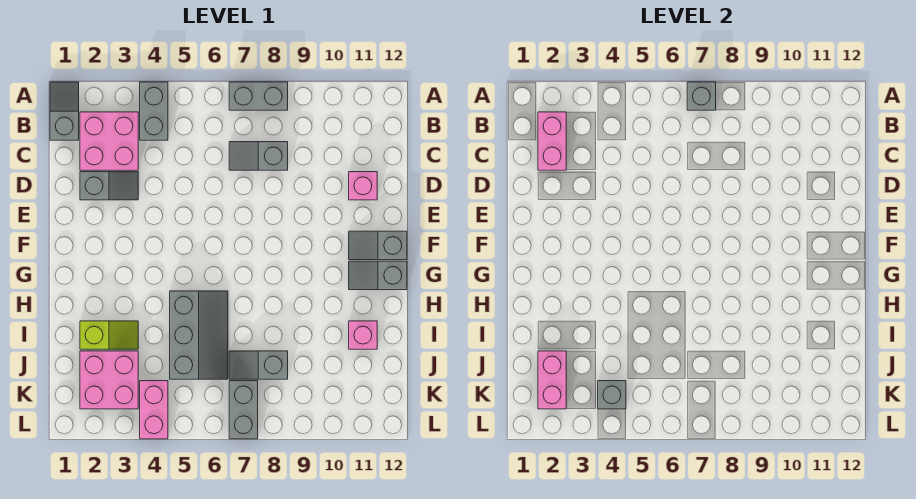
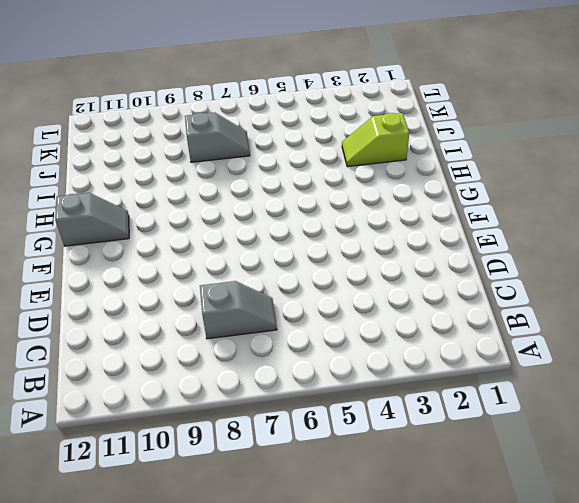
none -> grey 1x2 slope [50,82,79,140]
none -> grey 1x2 brick [140,82,168,140]
none -> grey 1x2 brick [229,82,288,110]

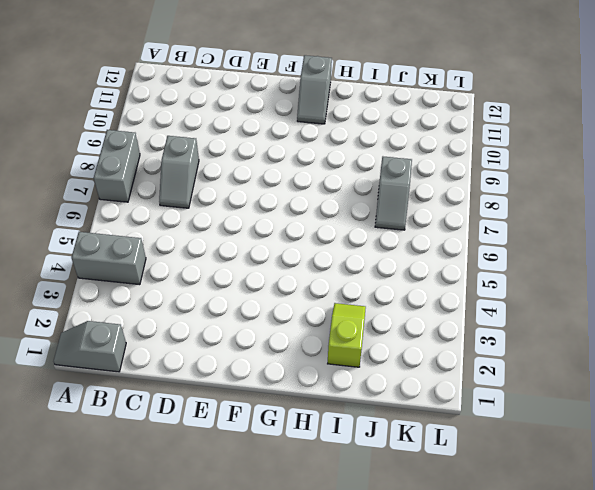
none -> pink 2x2 brick [80,112,138,170]
none -> grey 1x2 slope [80,172,138,200]
none -> pink 1x1 brick [349,172,377,200]

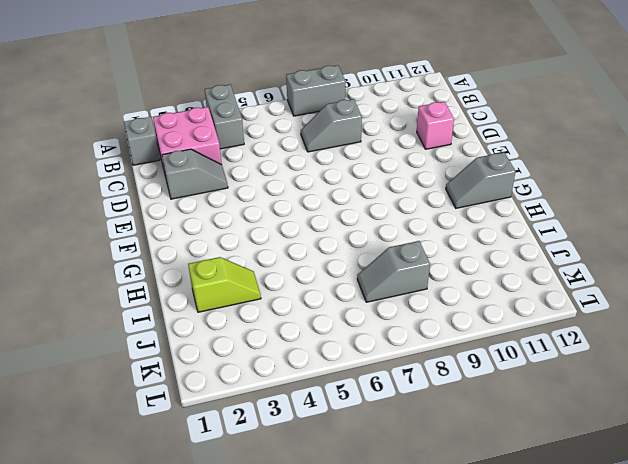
none -> grey 1x2 slope [349,231,407,260]
none -> grey 2x3 slope [170,291,228,379]
none -> pink 1x1 brick [349,321,377,349]

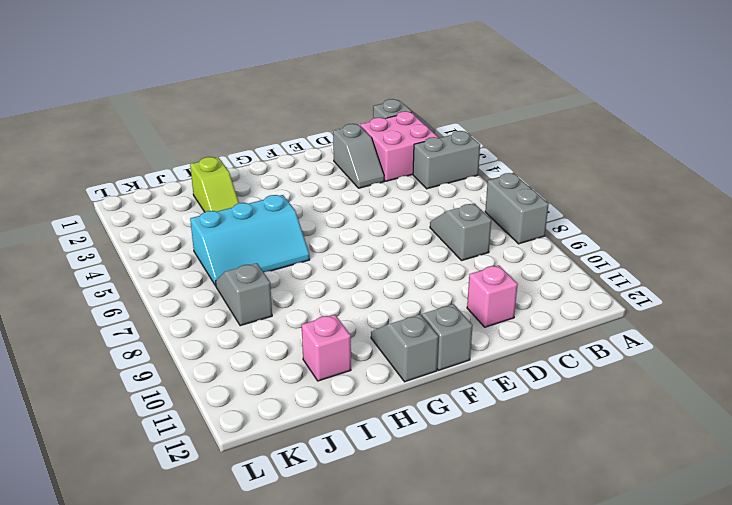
cyan 2x3 slope [190,195,310,286] -> grey 2x3 slope [170,291,228,379]
none -> pink 2x2 brick [80,351,138,409]
none -> pink 1x2 brick [140,381,168,439]
none -> grey 1x2 brick [229,381,258,439]

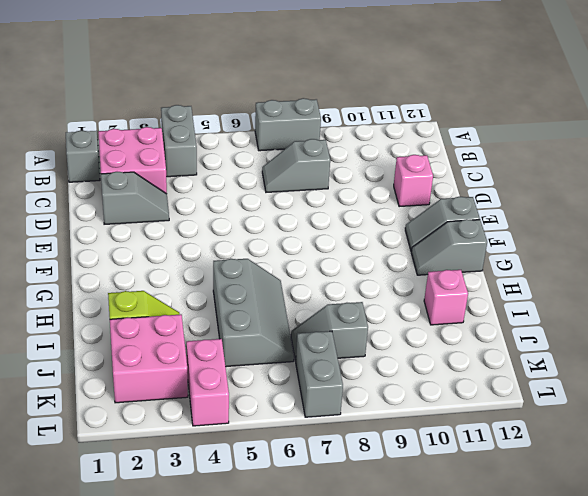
none -> grey 1x1 brick [687,82,716,110]
none -> pink 1x2 brick [538,112,566,170]
none -> pink 1x2 brick [538,351,566,409]

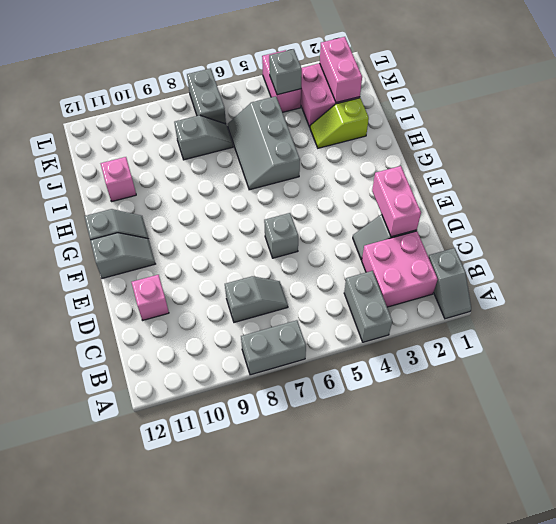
pink 1x2 brick [372,166,421,237] -> pink 1x2 brick moved to [538,112,566,170]
grey 1x1 brick [264,213,298,258] -> grey 1x1 brick moved to [687,82,716,110]

